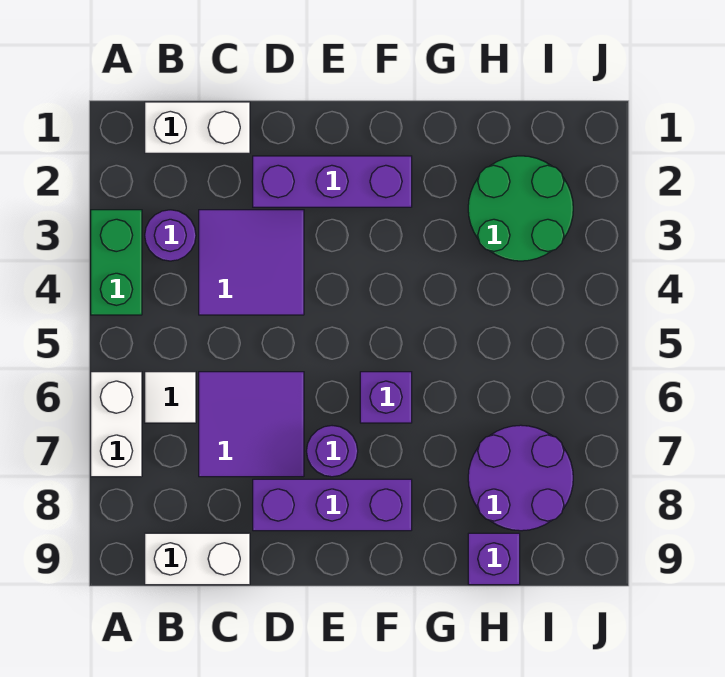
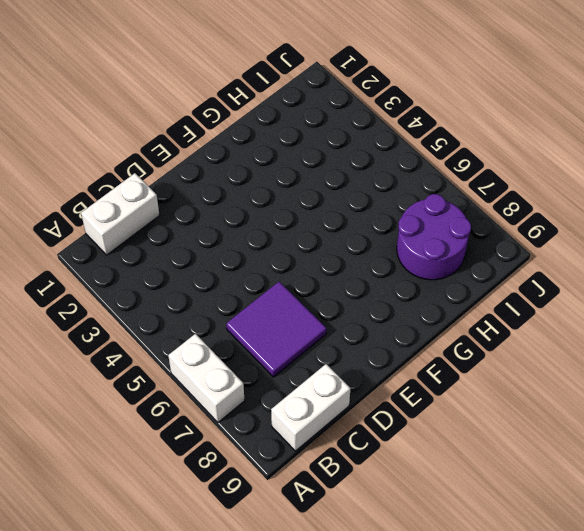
none -> green 1x2 brick [91,210,142,315]
none -> purple 1x1 round brick [145,210,196,261]
none -> white 1x1 tile [145,372,196,423]

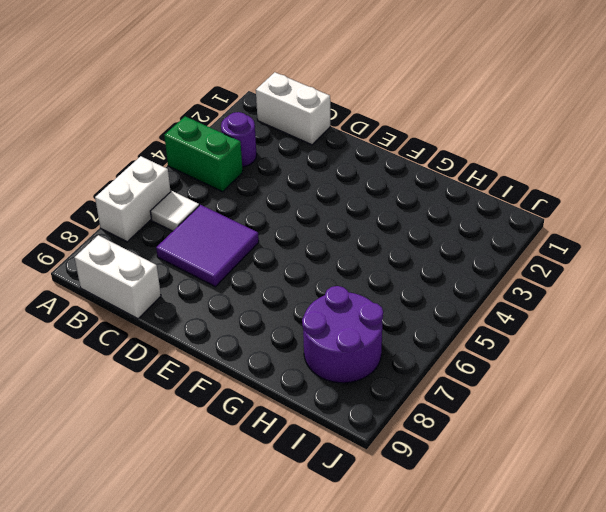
green 1x2 brick [164,116,243,192] -> green 1x2 brick turned to [91,210,142,315]
none -> purple 2x2 tile [199,210,304,315]
none -> purple 1x3 brick [253,156,412,207]
none -> purple 1x3 brick [253,479,412,531]

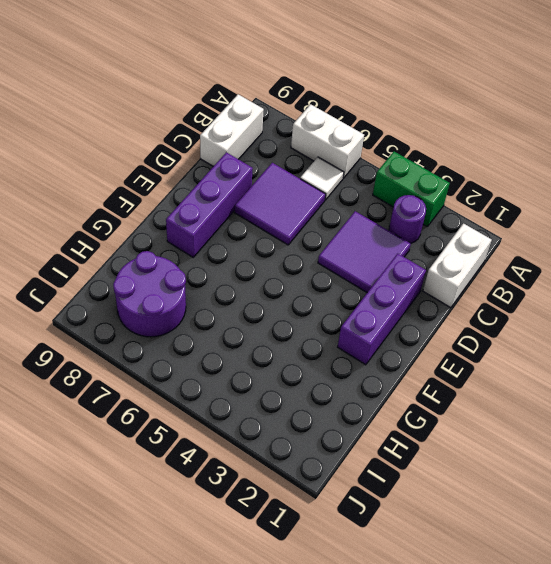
none -> purple 1x1 round brick [306,426,358,477]
none -> purple 1x1 brick [360,372,412,423]
none -> green 2x2 round brick [468,156,573,261]

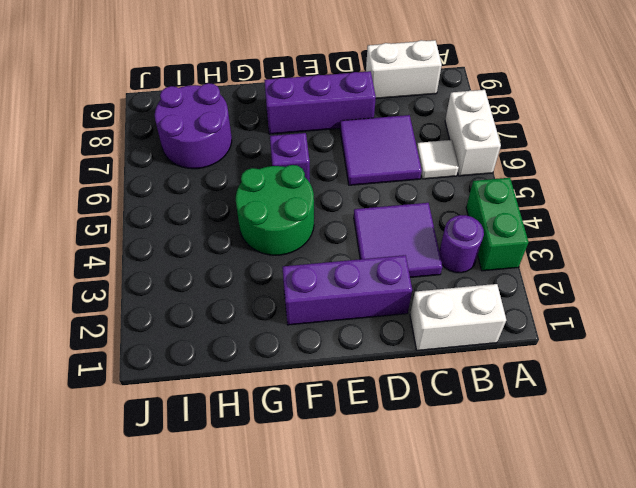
green 2x2 round brick [236,165,314,255] -> green 2x2 round brick moved to [468,156,573,261]
none -> purple 1x1 round brick [306,426,358,477]
none -> purple 1x1 brick [468,533,520,585]

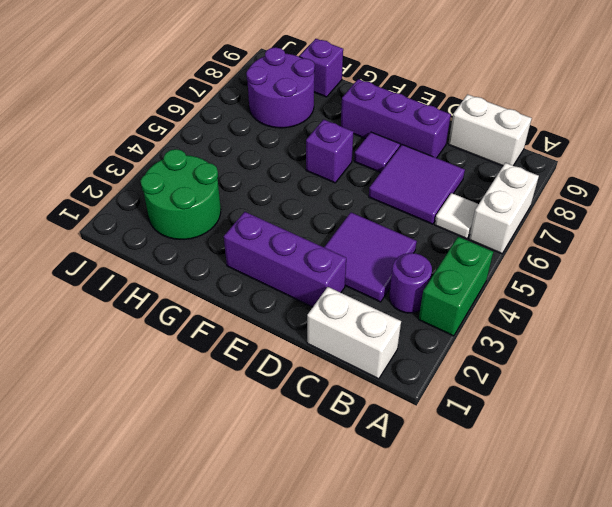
purple 1x1 tile [354,132,400,173] -> purple 1x1 round brick [306,426,358,477]

